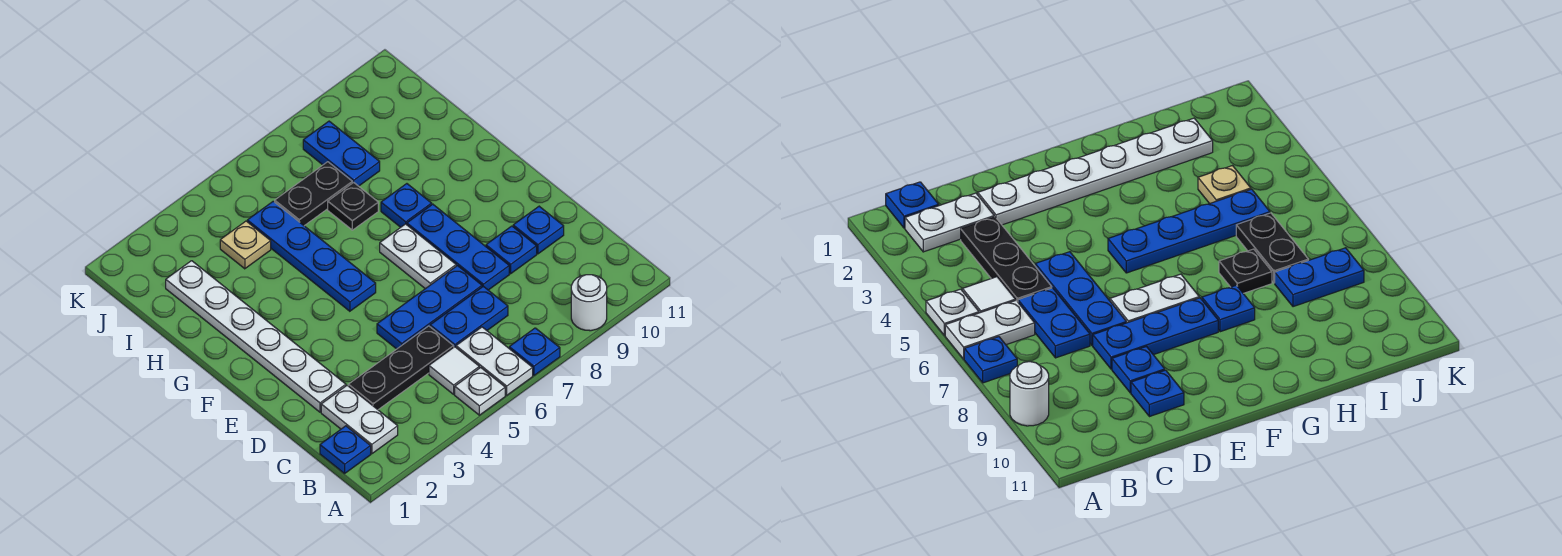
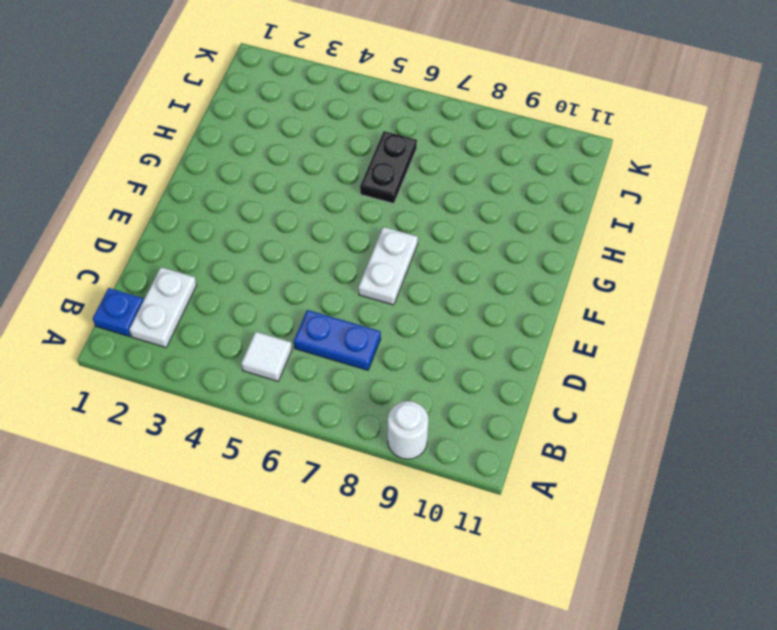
black 1x2 plate [360,131,417,204] -> black 1x2 plate turned to [275,162,352,226]
none -> white 1x1 plate [455,368,505,415]
none -> white 1x2 plate [456,327,533,395]
none -> blue 1x1 plate [509,328,560,376]

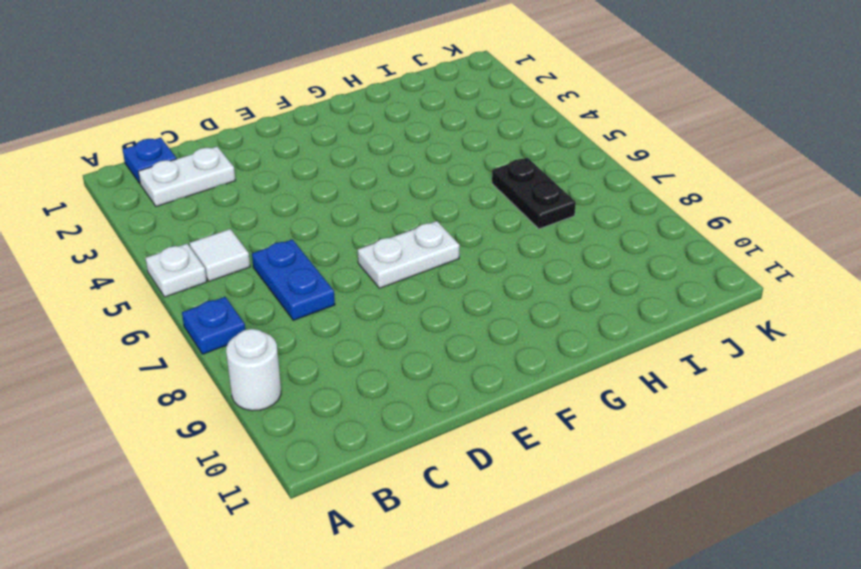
none -> white 1x2 plate [456,327,533,395]
none -> black 1x3 plate [348,326,454,410]
none -> white 1x6 plate [166,261,346,412]

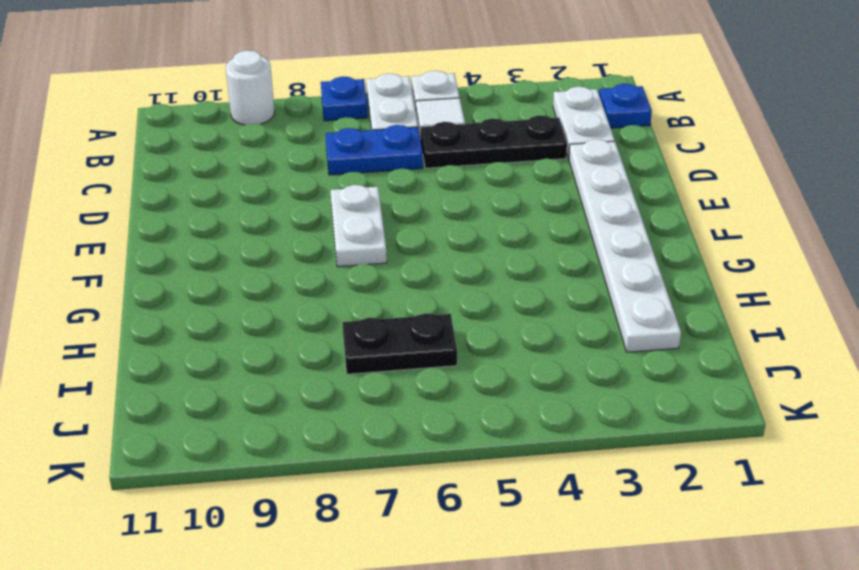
none -> blue 1x3 plate [377,266,482,349]
none -> blue 1x3 plate [407,204,509,290]
none -> blue 1x1 plate [486,226,537,274]

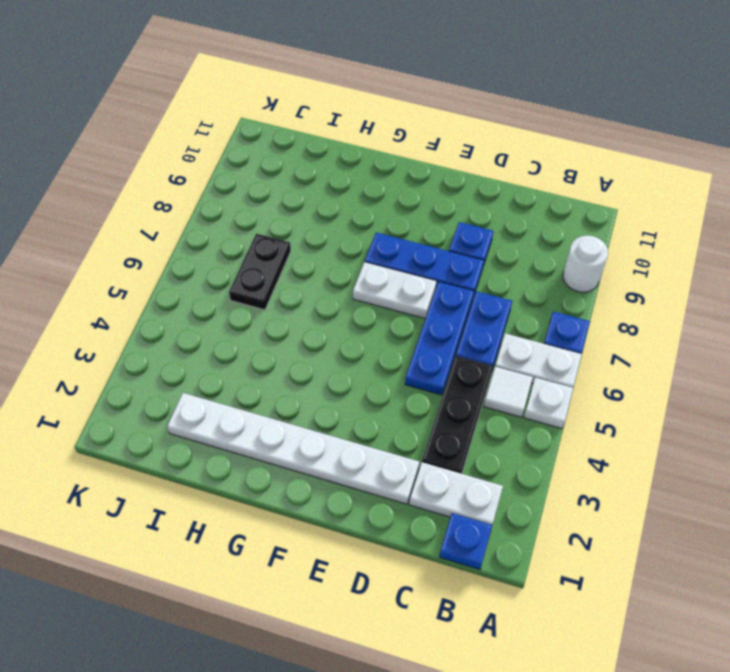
none -> blue 1x1 plate [513,206,564,254]
none -> blue 1x4 plate [247,201,376,311]
none -> blue 1x1 plate [381,184,432,227]

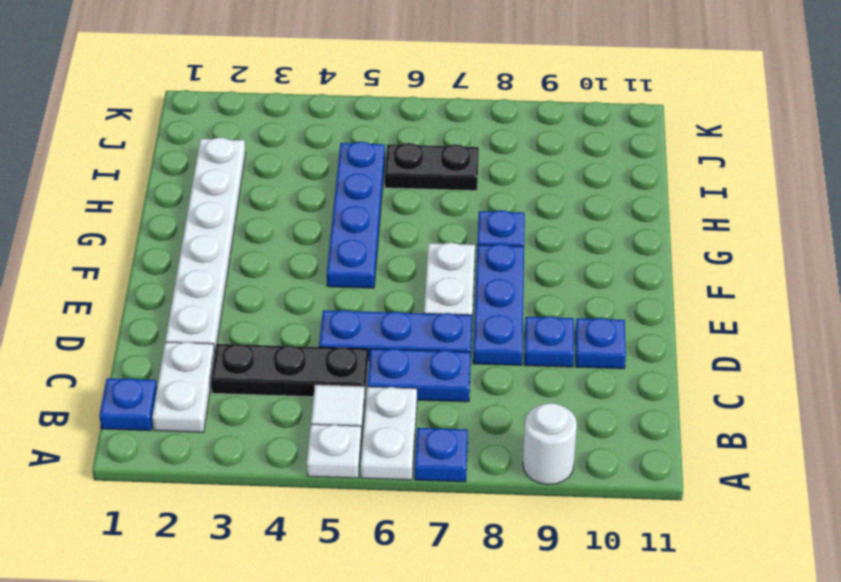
none -> black 1x1 plate [328,182,378,230]
none -> tan 1x1 plate [220,221,271,269]
none -> blue 1x2 plate [303,121,380,186]

